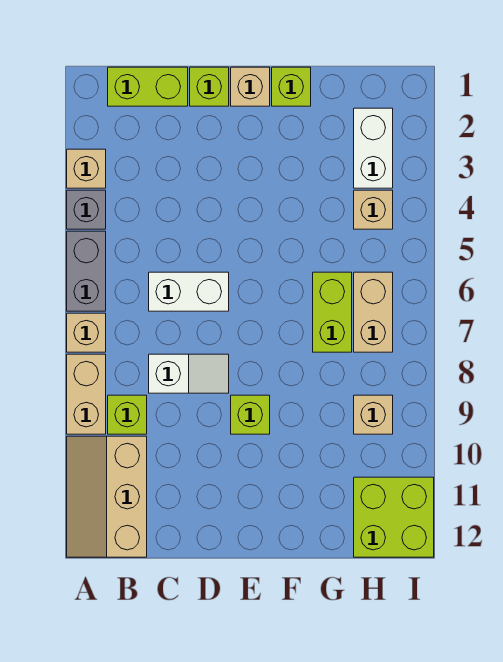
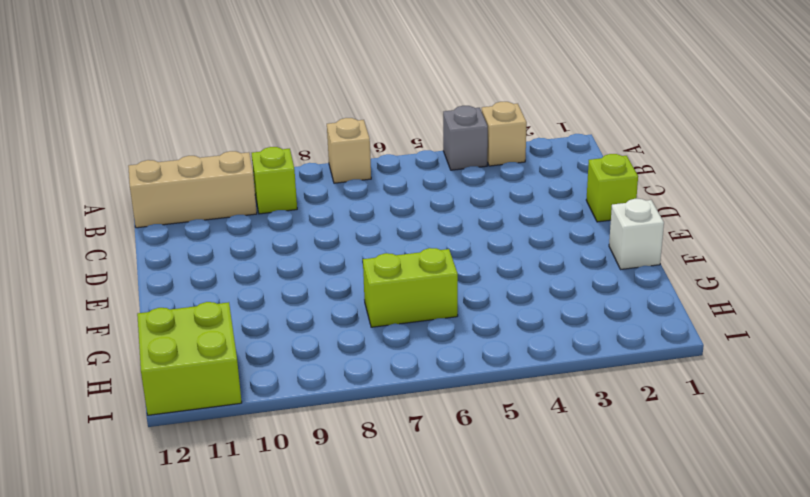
white 1x1 brick [609,199,664,269] -> lime 1x1 brick [272,67,311,106]
none -> grey 1x2 brick [67,231,106,311]
none -> tan 1x2 brick [67,354,106,434]
none -> lime 1x2 brick [108,67,188,106]

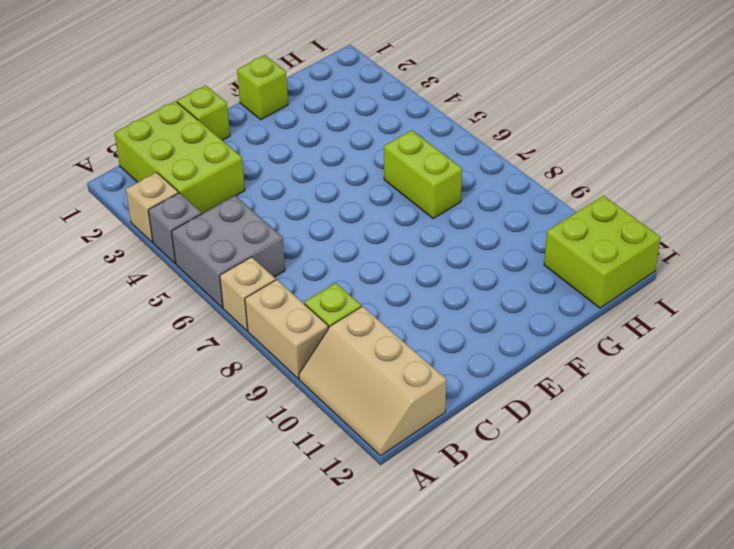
grey 2x2 brick [171,196,285,308] -> grey 1x2 brick [67,231,106,311]
lime 2x3 brick [115,101,245,214] -> lime 1x2 brick [108,67,188,106]
none -> white 1x2 brick [149,272,229,311]
none -> white 1x2 slope [149,354,229,393]
none -> tan 1x1 brick [231,67,270,106]

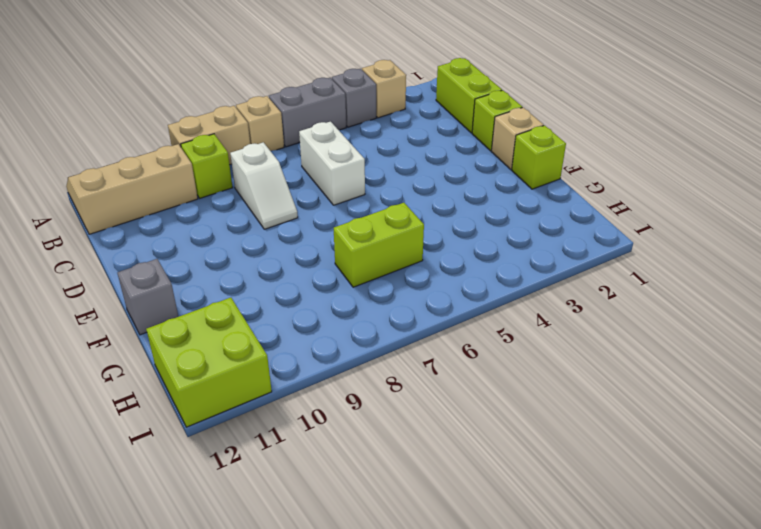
grey 1x1 brick [118,259,178,335] -> none
none -> lime 1x1 brick [231,395,270,434]
none -> white 1x2 brick [354,108,393,188]
none -> tan 1x1 brick [354,190,393,229]

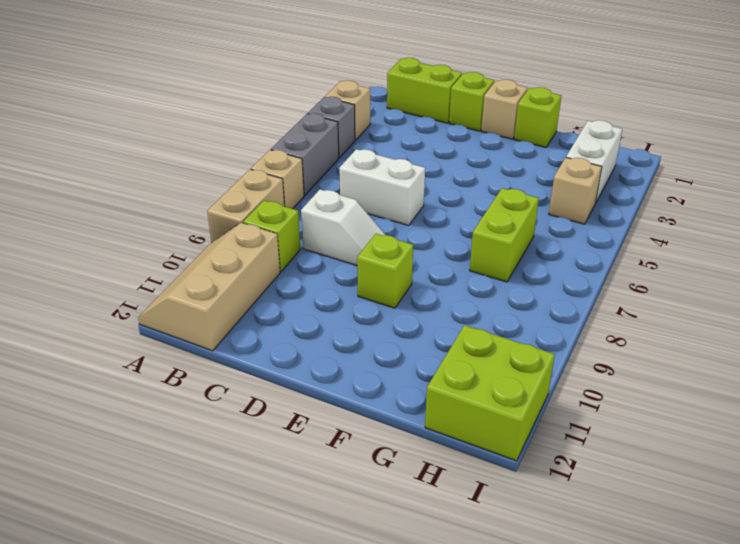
none -> tan 1x2 brick [354,272,393,352]
none -> tan 1x1 brick [354,395,393,434]

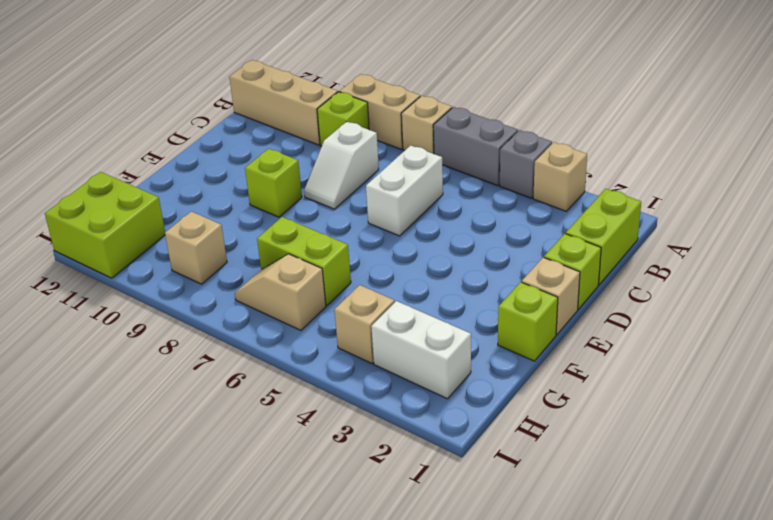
tan 1x2 slope [235,254,326,330] -> tan 1x2 brick [354,272,393,352]

